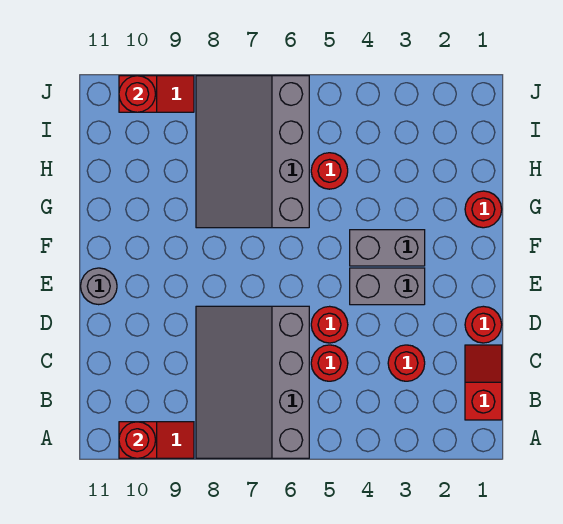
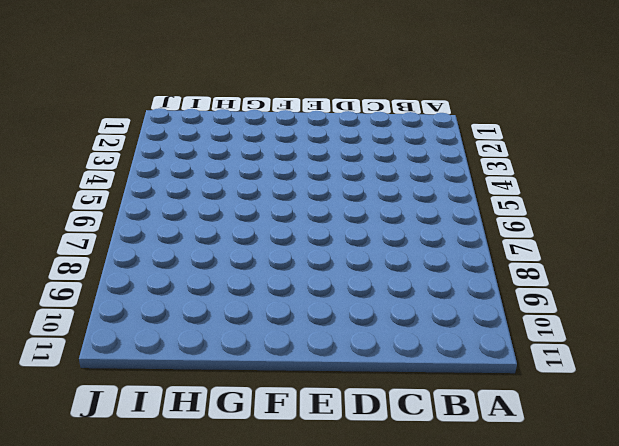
none -> grey 3x4 slope [196,306,309,458]
none -> red 1x2 slope [119,422,194,458]
none -> red 1x2 slope [465,345,502,420]

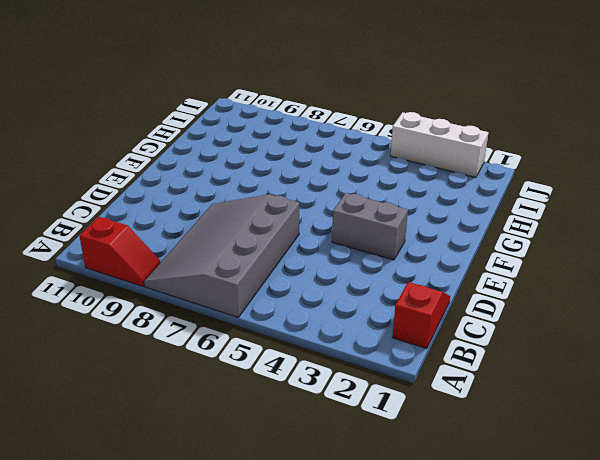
white 1x3 brick [391,112,488,177] -> none
none -> red 1x1 round brick [388,345,425,381]
none -> red 1x1 round brick [311,345,348,381]
none -> red 1x1 round brick [465,306,502,343]

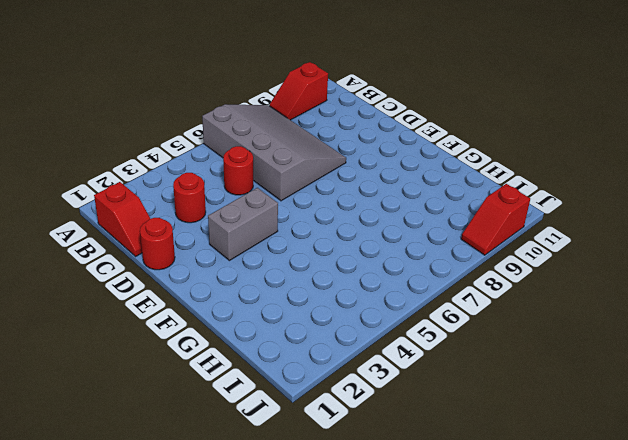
none -> red 1x1 round brick [311,306,348,343]
none -> grey 1x1 round brick [81,268,117,305]
none -> grey 1x2 brick [350,230,425,266]

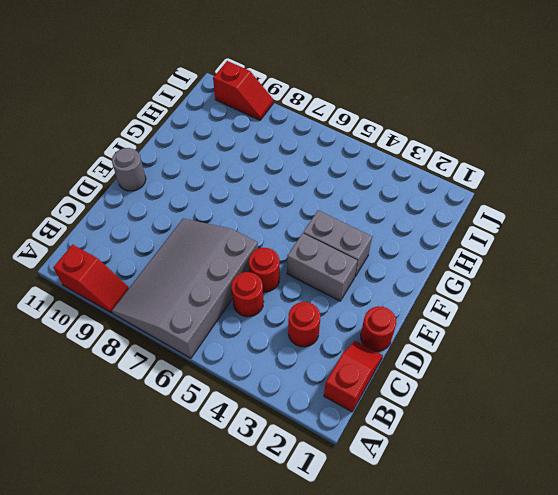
none -> red 1x1 round brick [465,191,502,228]
none -> grey 3x4 slope [196,76,309,228]
none -> red 1x1 round brick [311,153,348,189]

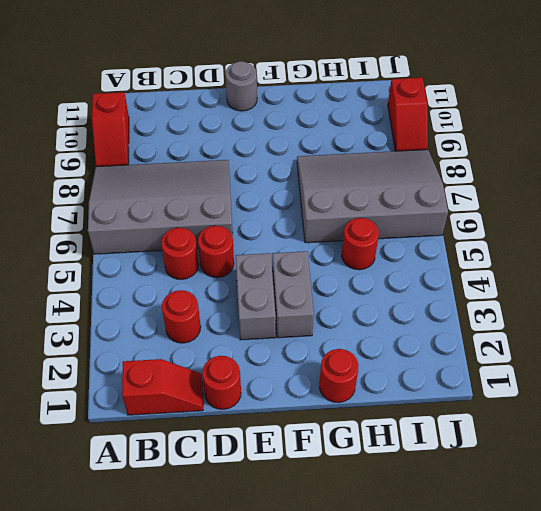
none -> red 1x1 round brick [119,422,156,458]
none -> red 1x1 round brick [119,76,156,112]

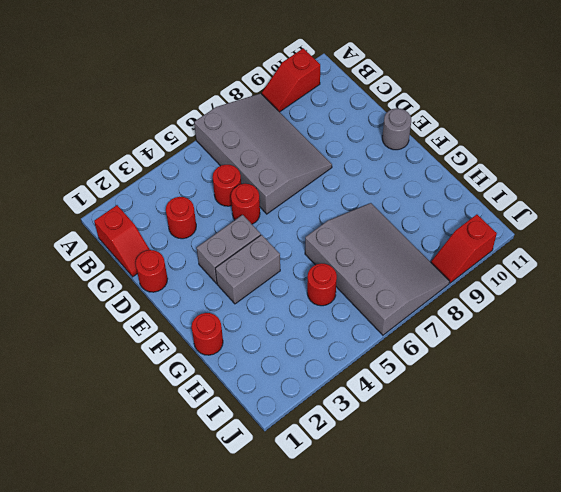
none -> red 1x1 round brick [119,422,156,458]
none -> red 1x1 round brick [119,76,156,112]

